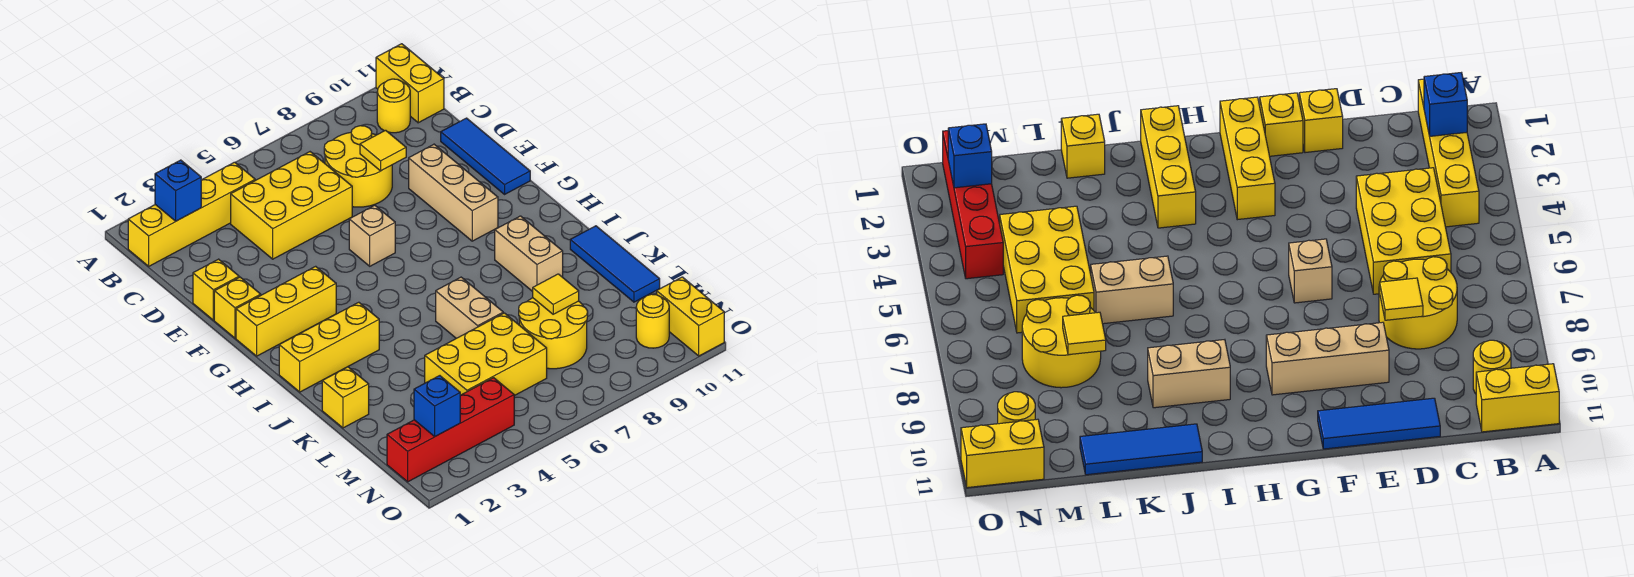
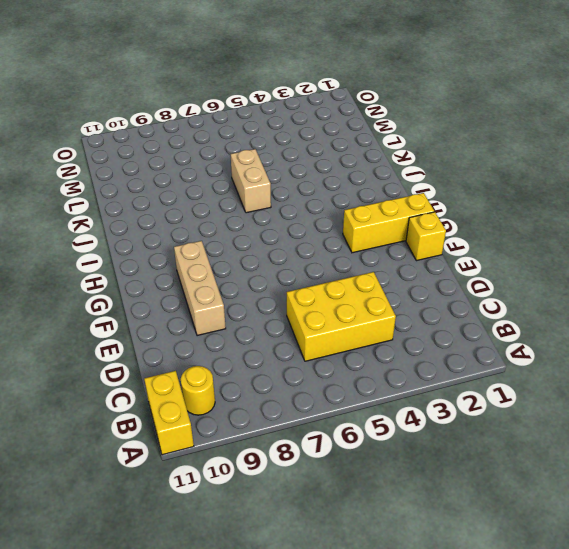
none -> yellow 1x4 brick [128,162,255,266]
none -> yellow 2x2 round brick [324,126,392,207]
none -> blue 1x3 tile [441,118,530,194]

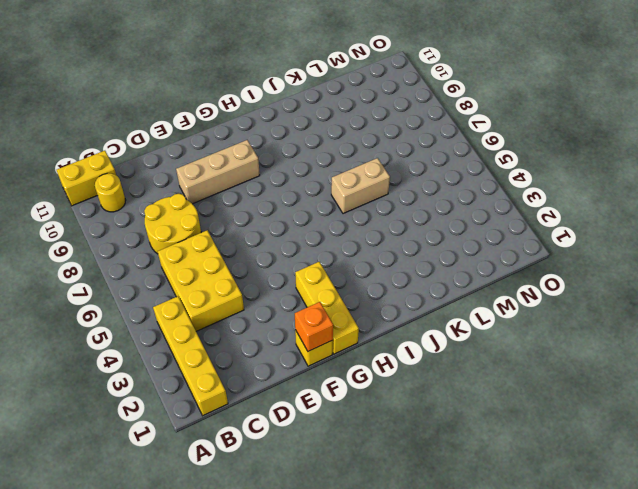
orange 1x1 brick [295,302,333,351] -> none
none -> blue 1x3 tile [441,118,530,194]
none -> yellow 1x1 brick [193,259,239,320]
none -> tan 1x1 brick [349,205,395,266]

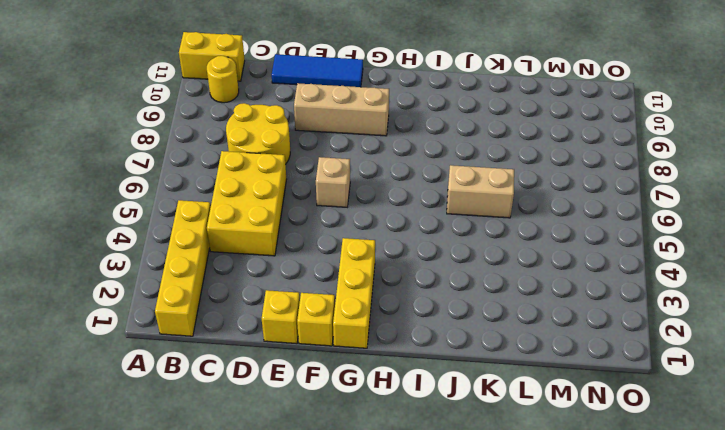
none -> yellow 1x3 brick [279,302,379,392]
none -> tan 1x2 brick [495,216,563,292]
none -> blue 1x3 tile [570,226,660,302]

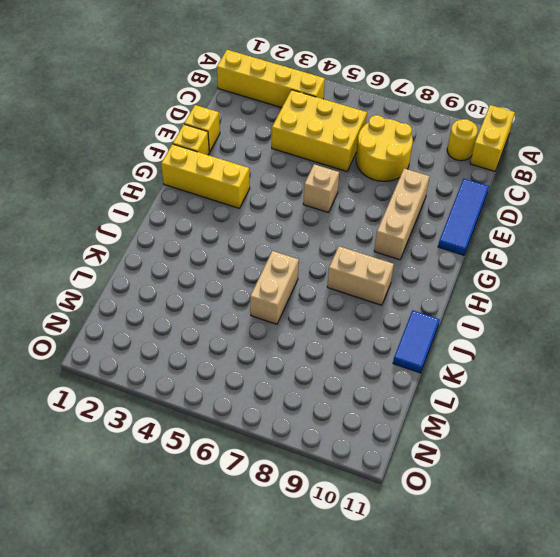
tan 1x2 brick [327,246,394,305] -> tan 1x2 brick turned to [495,216,563,292]
blue 1x2 tile [393,310,440,373] -> blue 1x3 tile [570,226,660,302]
none -> yellow 1x3 brick [279,302,379,392]
none -> yellow 1x1 brick [322,367,369,428]
none -> yellow 2x3 brick [425,313,547,396]

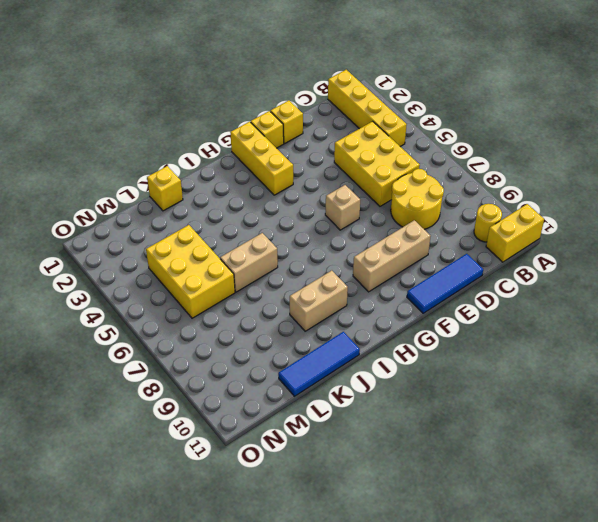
none -> yellow 1x3 brick [279,302,379,392]
none -> yellow 2x2 round brick [519,298,588,369]
none -> red 1x4 brick [387,378,514,482]

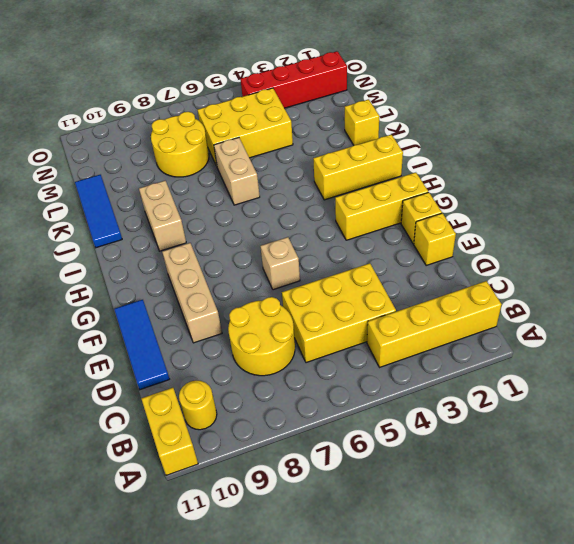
none -> yellow 1x1 round brick [636,294,669,348]
none -> yellow 1x2 brick [657,277,724,356]
none -> blue 1x1 brick [155,160,201,221]

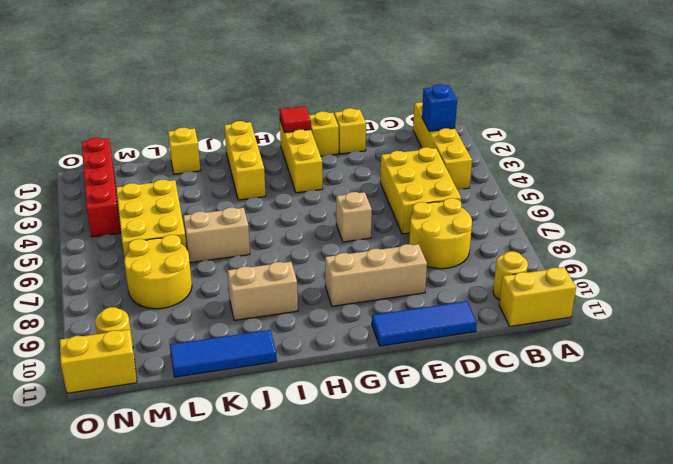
red 1x1 tile [279,106,311,133] -> none
none -> yellow 1x1 tile [360,130,406,171]
none -> yellow 1x1 tile [533,274,579,314]
none -> blue 1x1 brick [414,376,460,436]

